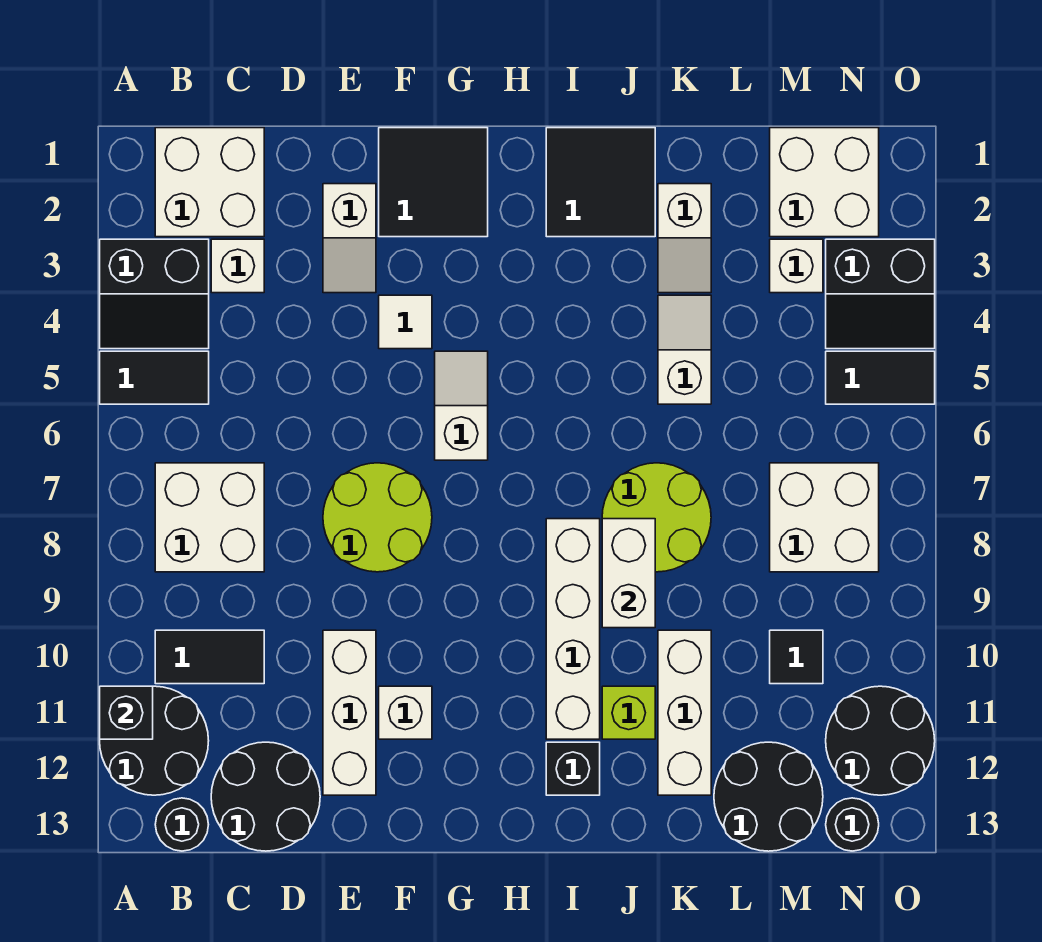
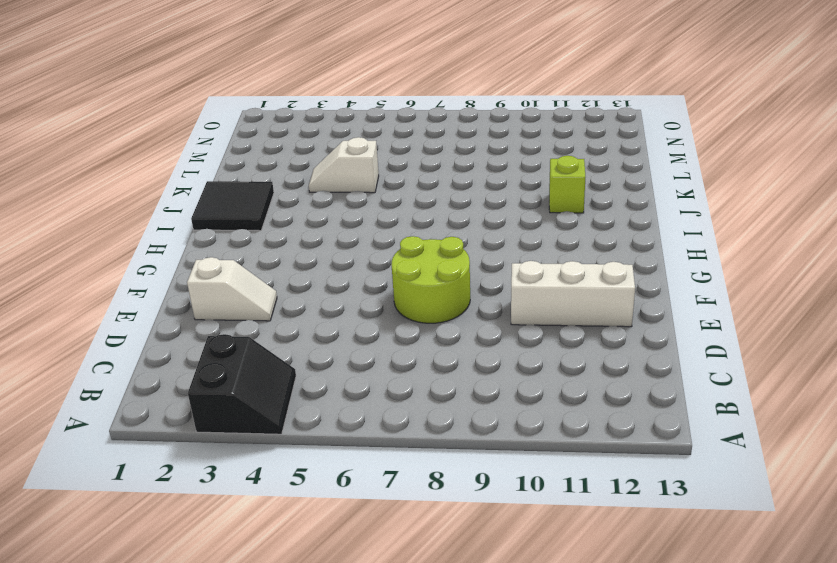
none -> black 1x2 tile [100,351,209,404]
none -> black 2x2 round brick [100,686,209,795]
none -> white 2x2 brick [155,128,264,237]
none -> white 2x2 brick [155,463,264,572]

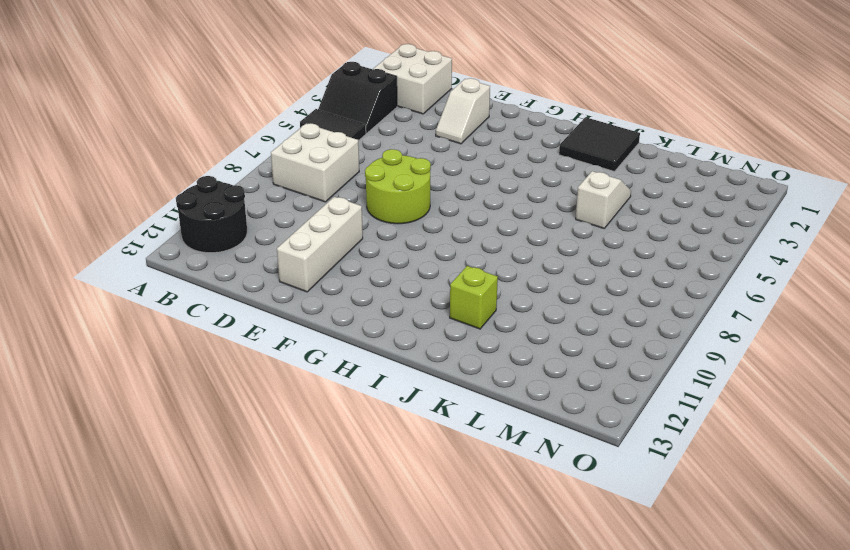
none -> black 1x2 tile [155,630,264,684]
none -> black 1x1 round brick [155,798,209,851]
none -> white 1x1 brick [211,239,264,293]
none -> black 2x2 round brick [211,742,320,851]

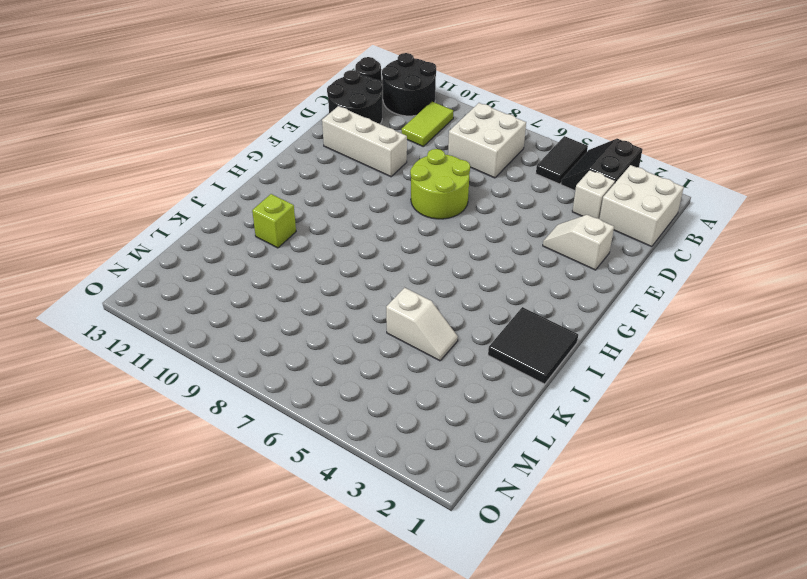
lime 1x2 tile [402,102,453,146] -> black 1x2 tile [155,630,264,684]
none -> black 2x2 tile [379,128,488,237]
none -> white 1x1 tile [379,295,432,349]
none -> white 1x1 brick [379,686,432,739]
none -> white 1x2 slope [435,351,488,460]

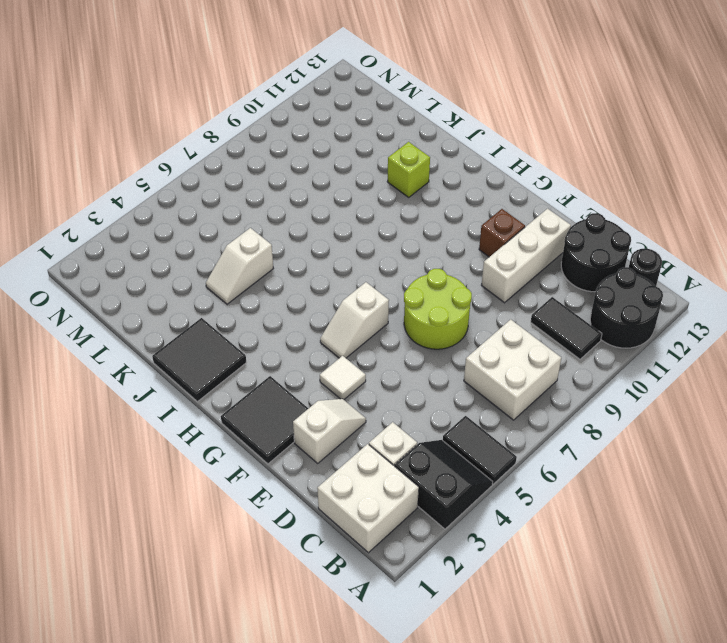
brown 1x1 brick [479,209,525,257] -> white 1x1 brick [379,686,432,739]
none -> white 1x4 brick [546,519,600,739]
none -> black 1x1 brick [546,742,600,795]
none -> lime 2x2 round brick [602,463,711,572]
none -> white 1x2 slope [658,184,711,293]

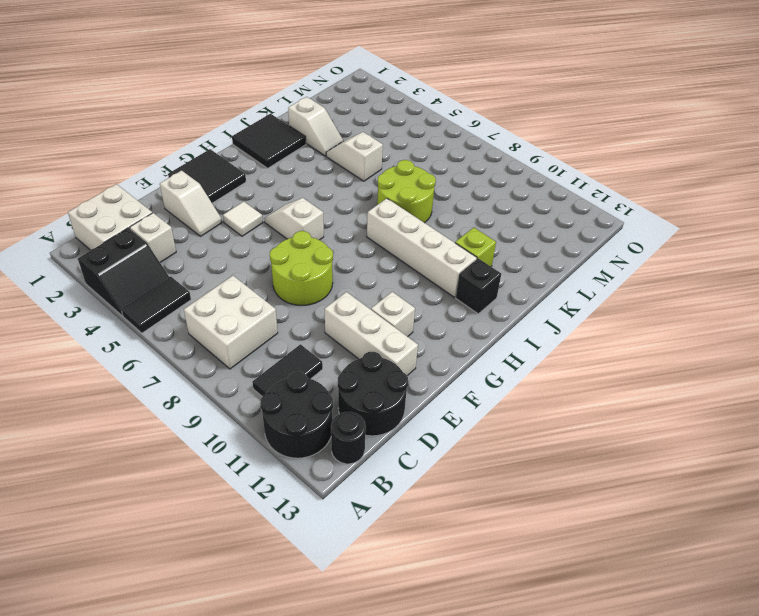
none -> white 1x3 brick [658,630,711,795]
none -> black 2x2 round brick [714,742,823,851]
none -> white 2x2 brick [770,128,879,237]
none -> white 1x1 brick [770,239,823,293]

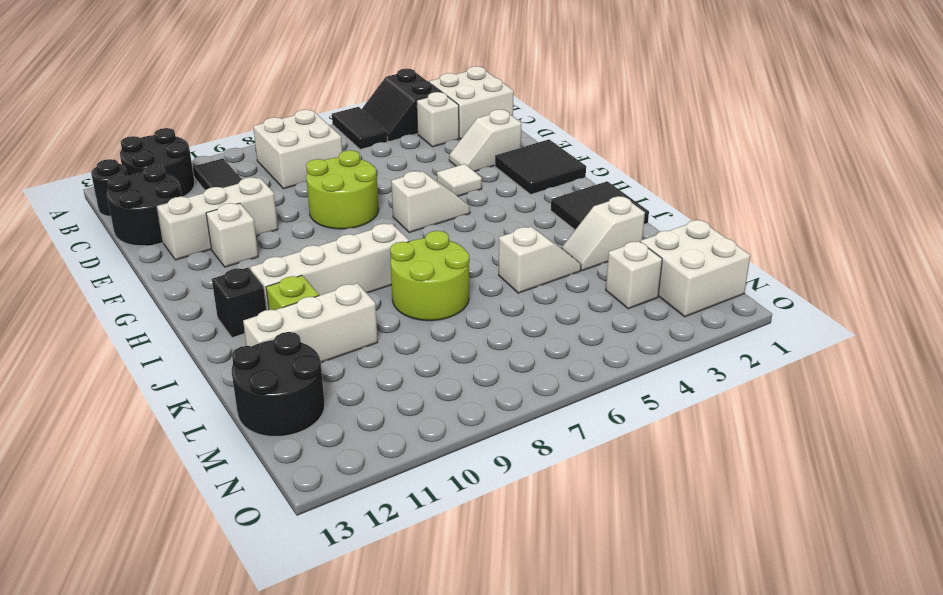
none -> white 2x2 brick [770,463,879,572]
none -> black 1x1 tile [770,630,823,684]
none -> black 2x2 slope [826,239,935,349]
none -> black 1x2 tile [826,351,935,404]

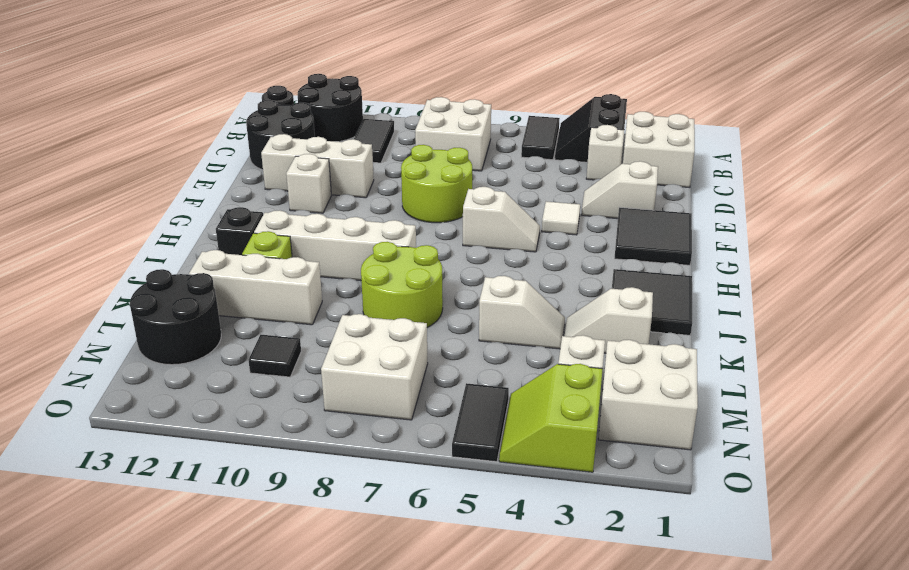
lime 2x2 slope [499,364,603,472] -> black 2x2 slope [826,239,935,349]
none -> black 2x2 round brick [826,686,935,795]
none -> black 1x1 round brick [826,798,879,851]
none -> black 1x1 brick [100,686,153,739]
none -> white 1x2 brick [602,519,655,628]

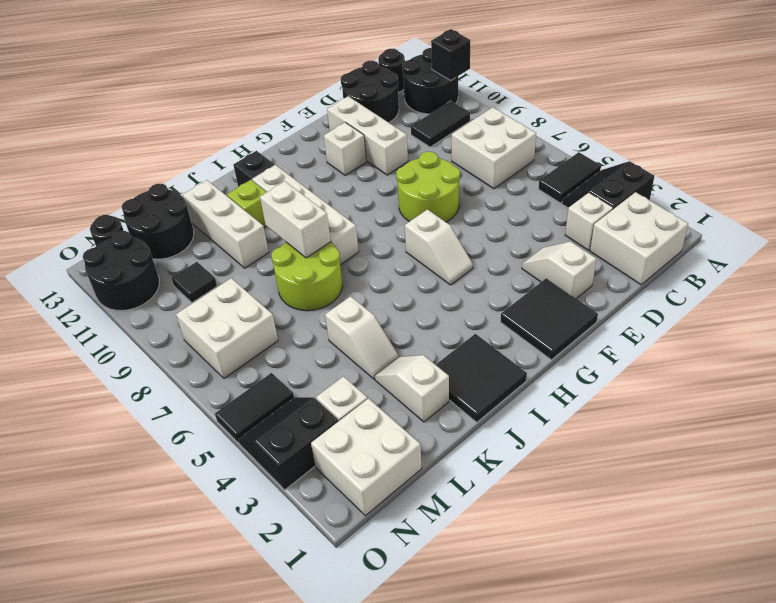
none -> white 1x1 tile [379,295,432,349]

